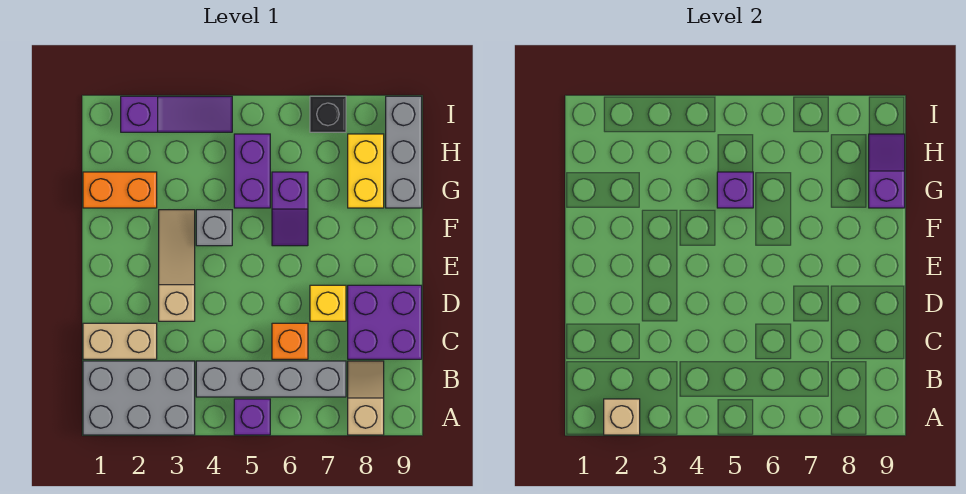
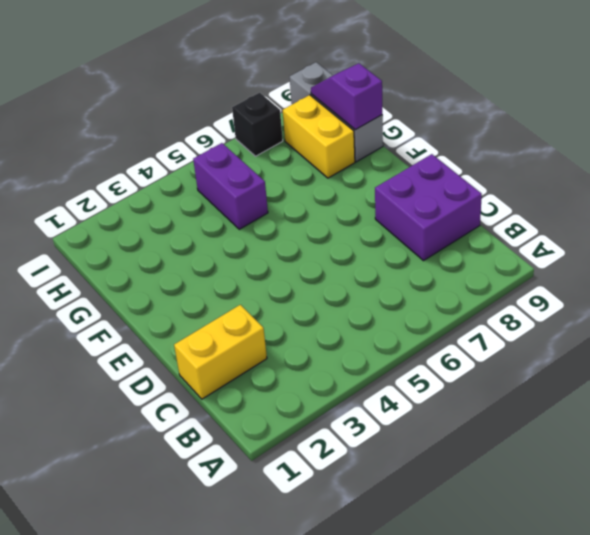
yellow 1x2 brick [174,305,267,399] -> tan 1x2 brick [83,323,157,359]
none -> grey 2x3 brick [83,361,195,435]
none -> purple 1x1 brick [234,399,270,435]
none -> tan 1x2 slope [348,361,384,435]

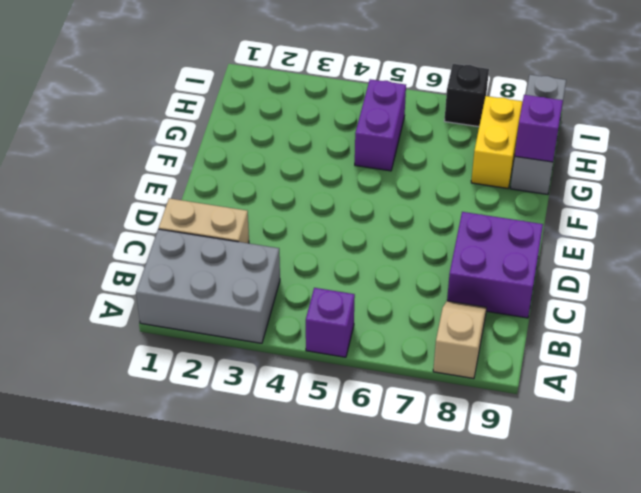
none -> grey 1x4 brick [196,361,346,397]
none -> orange 1x1 brick [272,323,308,359]
none -> tan 1x3 slope [159,210,195,321]

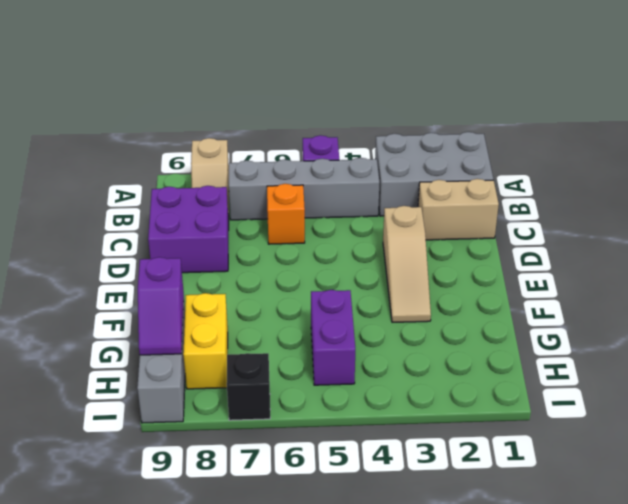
none -> yellow 1x1 brick [310,285,346,321]
none -> grey 1x1 brick [196,210,232,246]
none -> purple 1x2 slope [272,172,308,246]

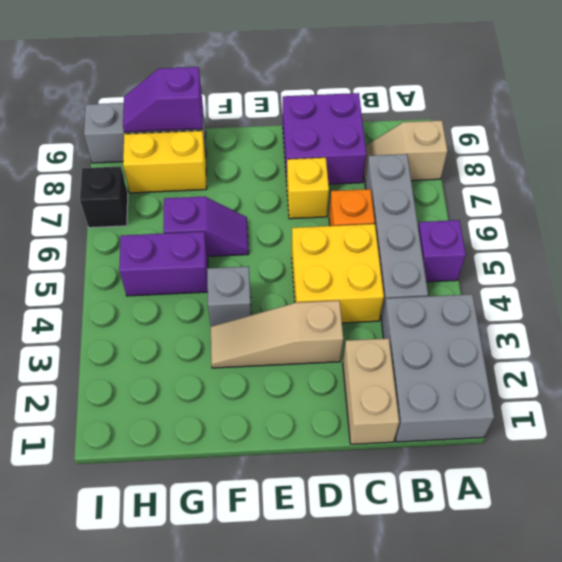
yellow 2x2 brick [292,224,384,323] -> none
none -> orange 1x2 brick [83,172,157,208]
none -> purple 1x3 slope [121,96,232,132]
none -> tan 1x1 brick [604,399,640,435]

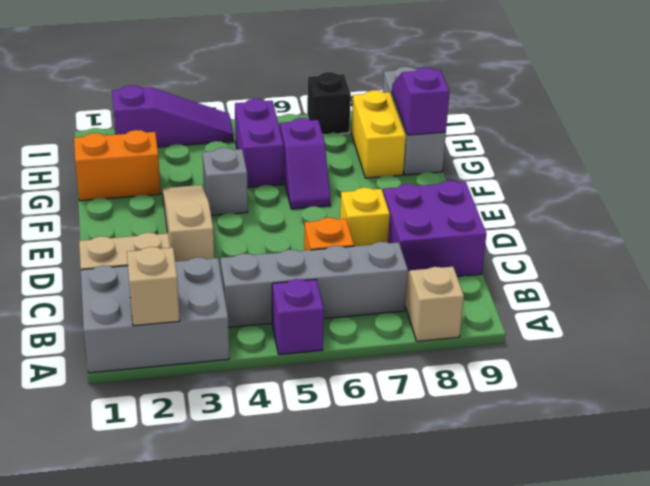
none -> purple 1x1 brick [717,172,753,208]

